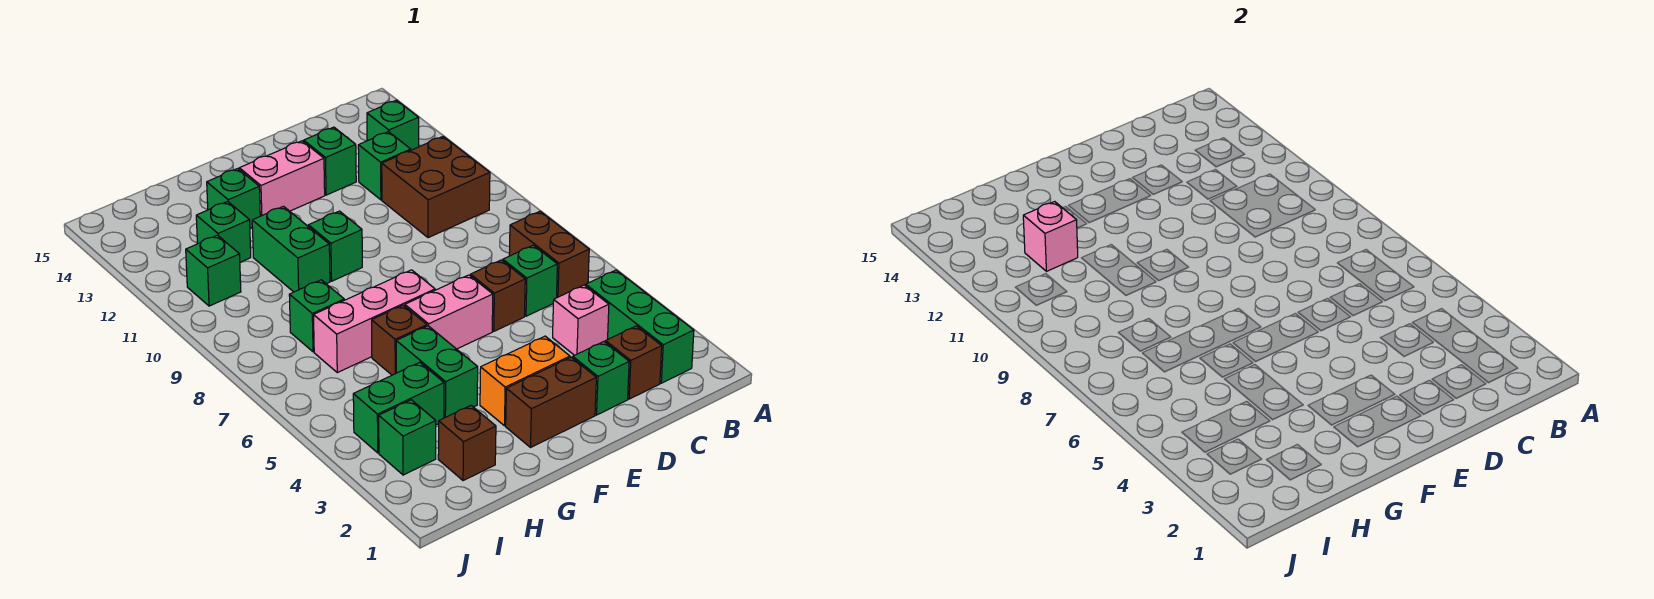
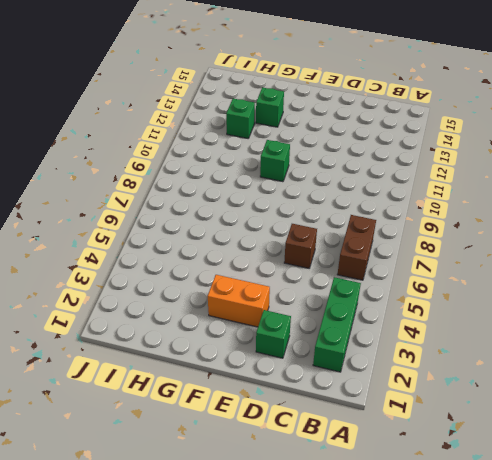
none -> brown 2x2 brick [382,136,490,238]
none -> green 1x1 brick [367,100,419,150]
none -> brown 1x1 brick [606,326,662,399]

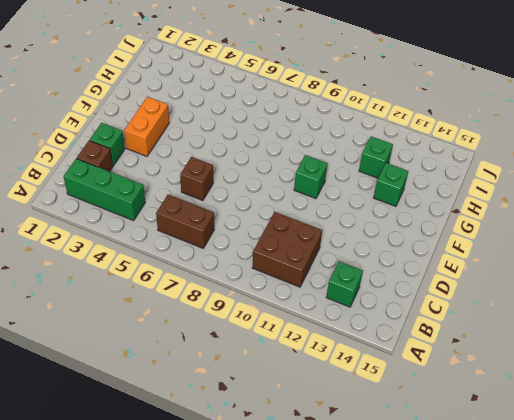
none -> pink 1x1 brick [553,285,609,355]
none -> green 1x1 brick [503,245,557,316]
none -> green 1x1 brick [358,132,411,200]

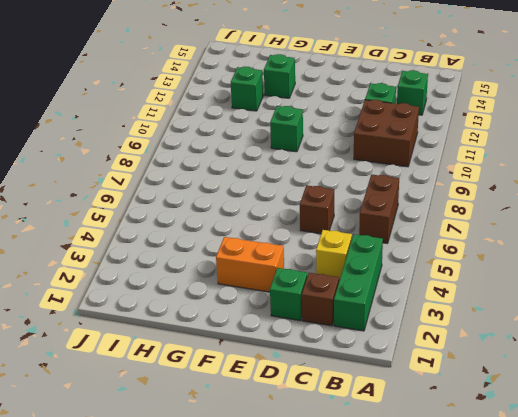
yellow 1x1 brick [316,230,352,280] -> pink 1x1 brick [553,285,609,355]
none -> green 1x1 brick [503,245,557,316]
none -> green 1x1 brick [304,127,356,195]
none -> brown 1x2 brick [506,357,596,447]

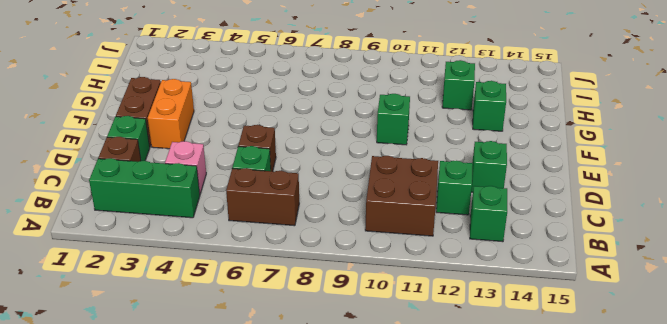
none -> pink 1x2 brick [405,275,493,349]
none -> pink 1x2 brick [239,141,325,216]
none -> pink 1x3 brick [314,270,435,373]

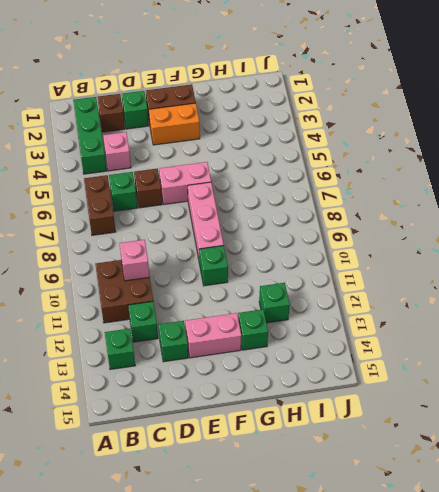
pink 1x1 brick [120,240,150,281] -> pink 1x1 brick moved to [1023,202,1078,271]
pink 1x3 brick [188,182,224,264] -> pink 1x3 brick turned to [314,270,435,373]
none -> green 1x2 brick [396,326,478,418]
none -> brown 1x1 brick [372,305,427,375]
none -> green 1x2 brick [252,206,330,292]

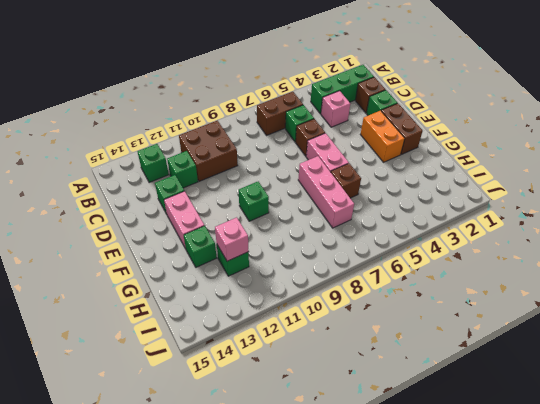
none -> green 1x2 brick [396,326,478,418]
none -> green 1x2 brick [252,206,330,292]
none -> brown 1x1 brick [438,405,496,481]

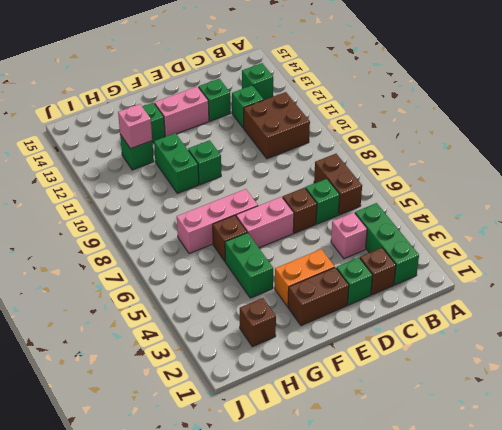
none -> green 1x2 brick [353,362,444,453]
none -> green 1x1 brick [289,280,344,352]
none -> green 1x1 brick [379,400,436,475]

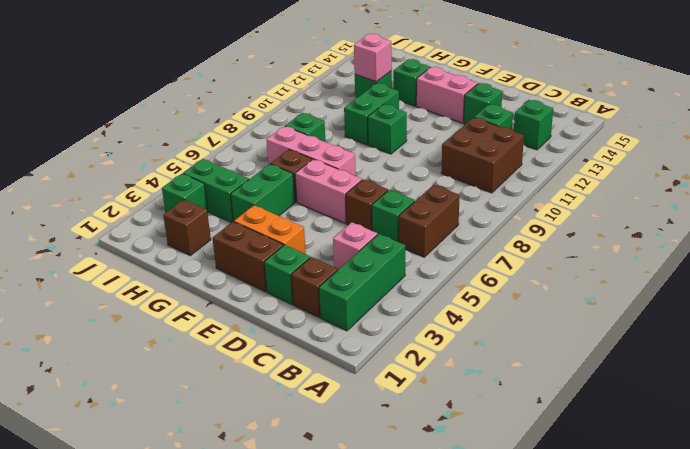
none -> green 1x1 brick [186,235,241,306]

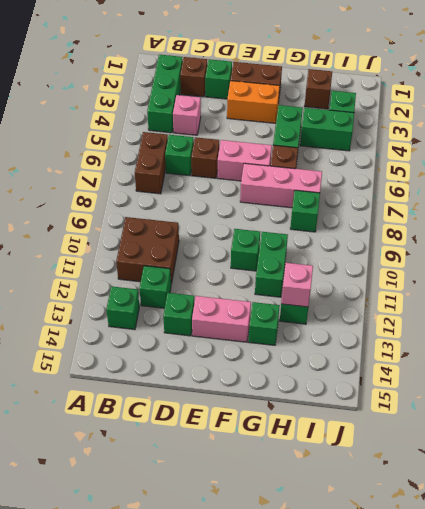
none -> green 1x1 brick [186,235,241,306]

